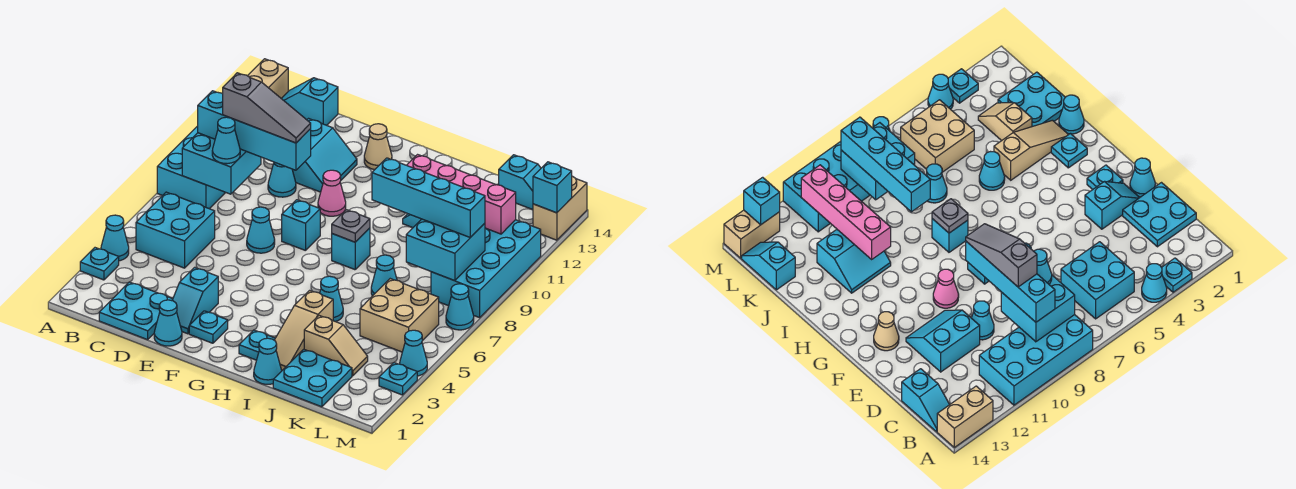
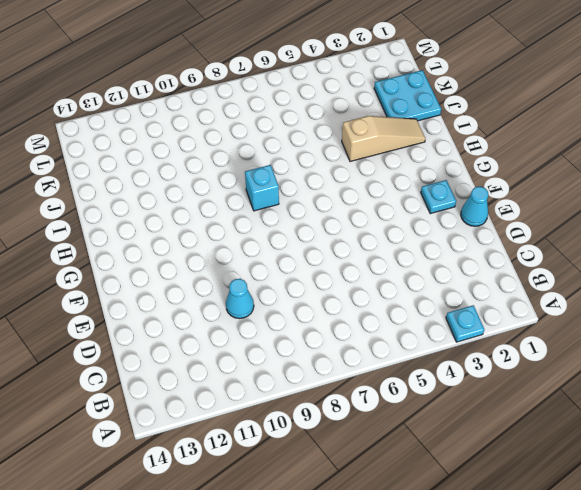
none -> cyan 1x1 cone [101,215,129,261]
none -> cyan 2x4 brick [157,126,226,209]
none -> tan 1x2 brick [248,59,288,98]
none -> cyan 2x2 brick [136,192,215,268]

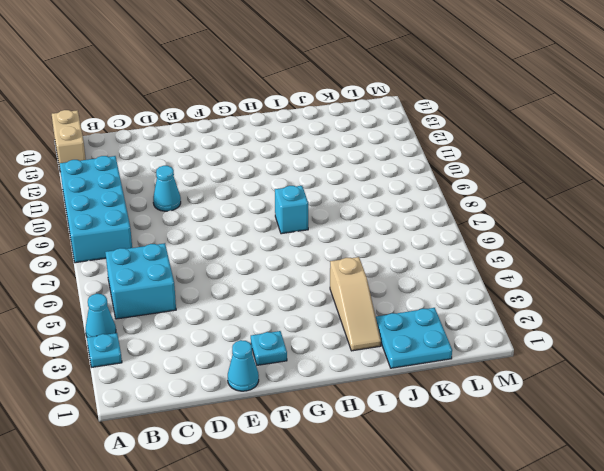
none -> cyan 1x2 slope [281,78,338,125]
none -> cyan 2x2 plate [99,282,173,340]
none -> cyan 2x2 slope [292,119,357,192]
none -> cyan 1x2 slope [172,267,218,334]

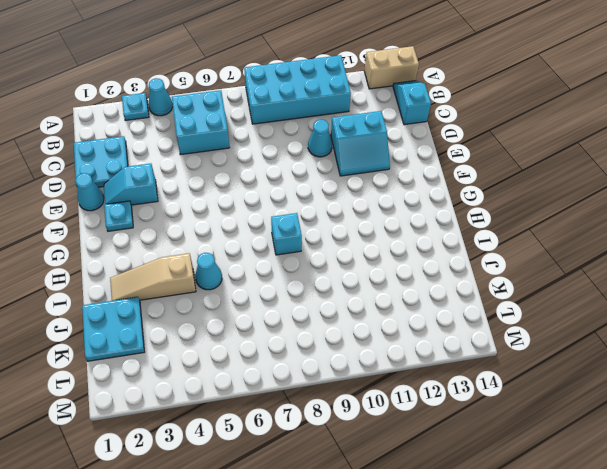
none -> cyan 1x1 cone [247,207,275,253]
none -> cyan 1x1 brick [282,200,320,251]
none -> pink 1x1 cone [318,170,346,216]
none -> tan 1x1 cone [364,124,392,170]

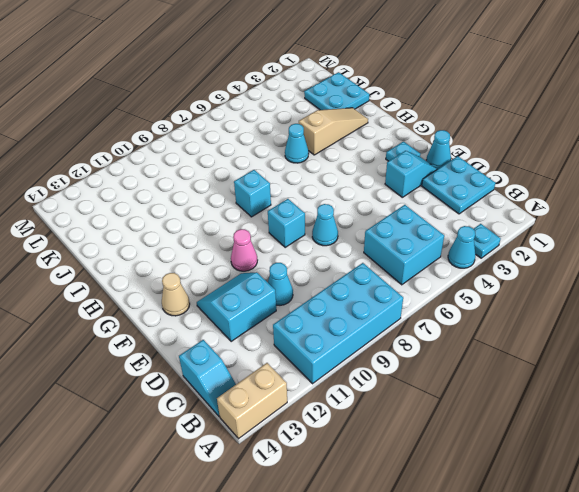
none -> cyan 1x1 plate [239,330,275,360]
none -> cyan 1x1 cone [254,338,282,384]
none -> cyan 2x2 slope [817,230,891,293]
none -> tan 1x2 slope [304,316,368,376]

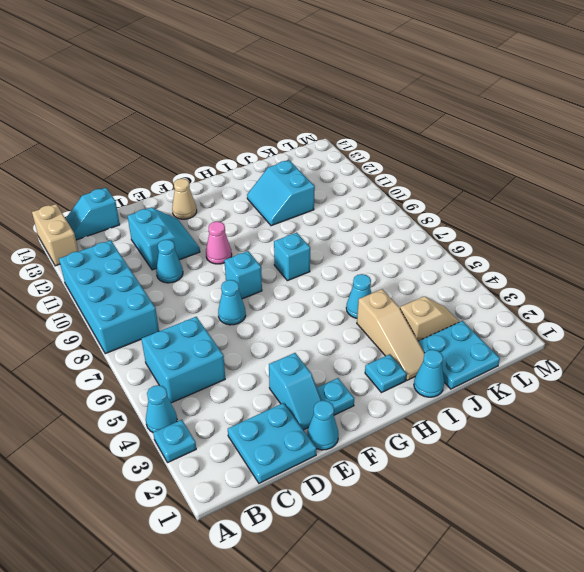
none -> cyan 1x1 cone [371,255,397,296]
none -> tan 2x2 brick [360,279,439,352]
none -> cyan 1x2 slope [499,155,541,210]
none -> cyan 2x4 brick [431,220,541,318]

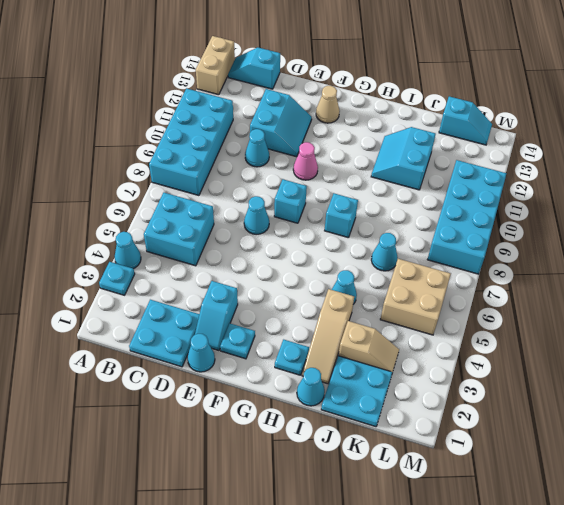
none -> cyan 1x1 plate [379,363,417,395]
none -> cyan 1x1 cone [400,330,427,376]
none -> cyan 1x1 cone [446,284,474,330]
none -> tan 1x2 brick [533,176,587,240]

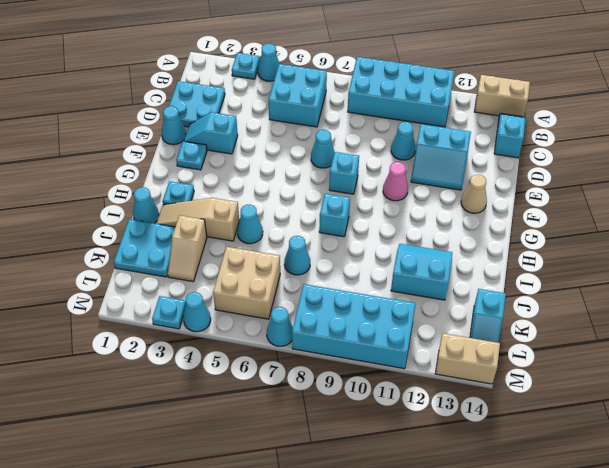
none -> cyan 2x2 brick [182,133,261,194]
none -> grey 1x1 plate [332,210,370,242]
none -> pink 1x4 brick [407,155,516,234]
none -> cyan 2x2 brick [406,219,485,281]

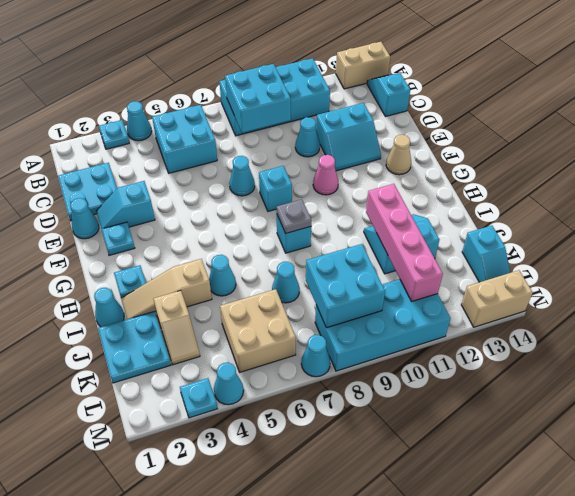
none -> cyan 1x1 brick [533,162,572,213]
none -> cyan 1x4 brick [198,91,311,170]
none -> cyan 1x1 cone [212,117,240,164]
none -> cyan 1x4 brick [372,158,485,237]

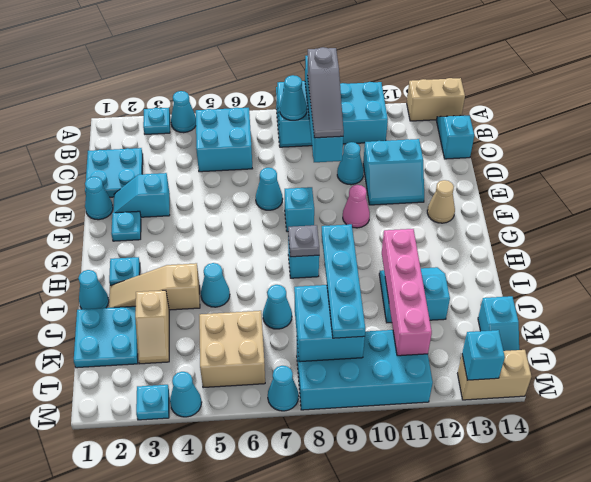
cyan 1x4 plate [322,224,365,338] -> cyan 1x4 brick [372,158,485,237]

